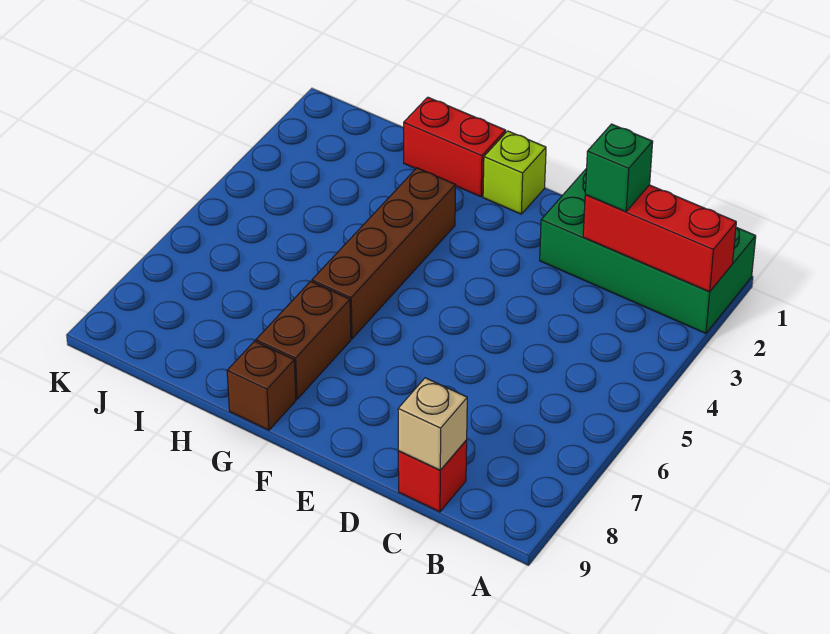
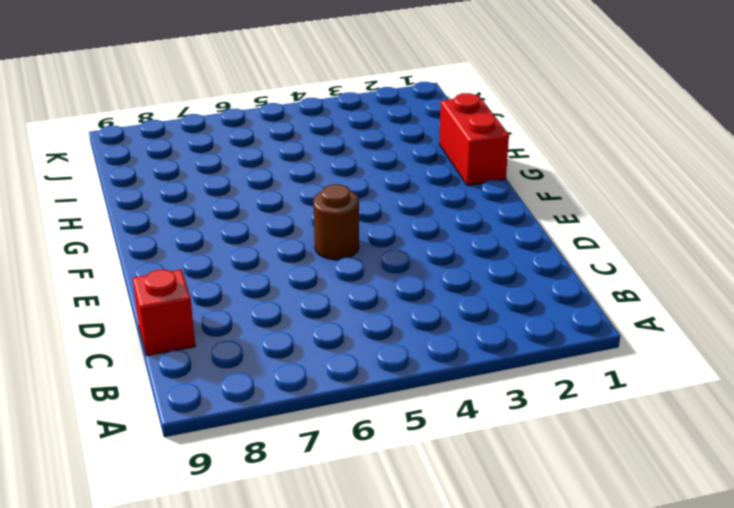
brown 1x1 round brick [313,184,359,260] -> none
none -> green 2x4 brick [540,168,756,333]
none -> lime 1x1 brick [483,131,546,214]

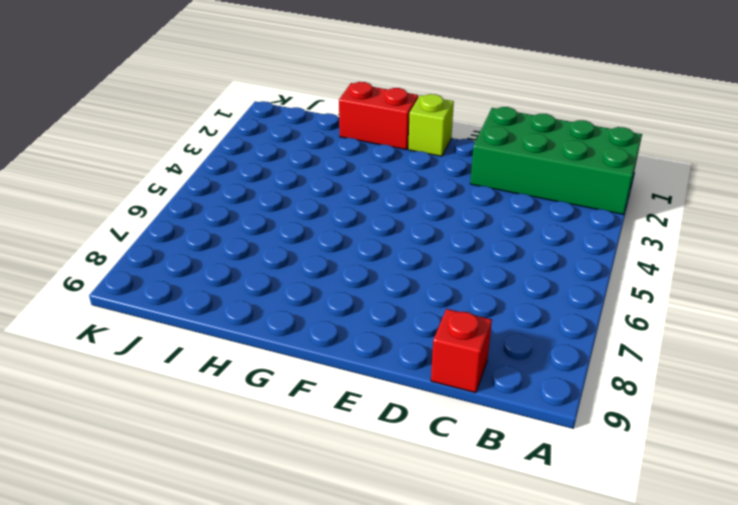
none -> brown 1x4 brick [312,168,456,339]
none -> brown 1x2 brick [256,281,351,399]

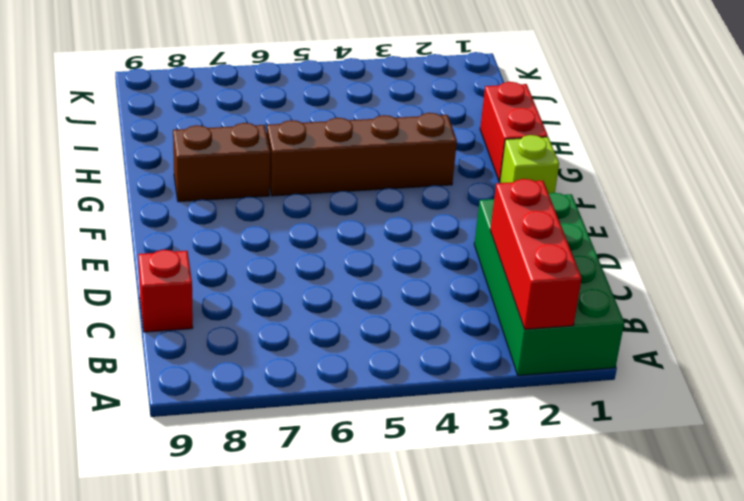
none -> brown 1x1 brick [227,341,296,430]
none -> tan 1x1 brick [398,378,467,470]

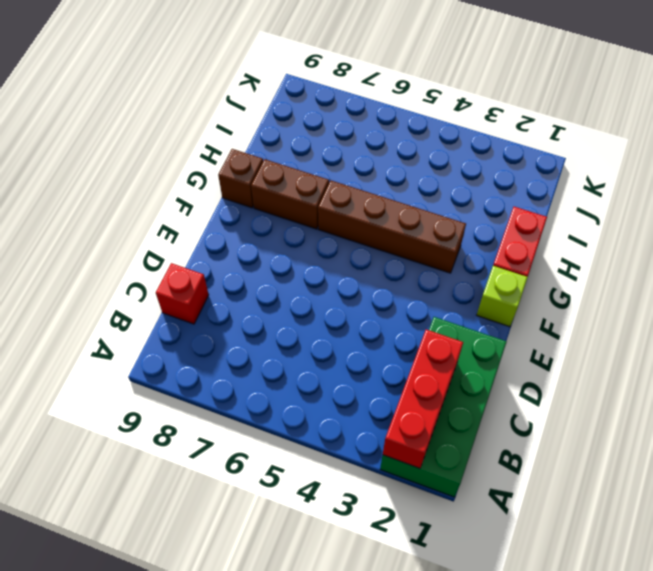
none -> tan 1x1 brick [398,378,467,470]
none -> green 1x1 brick [585,124,653,212]

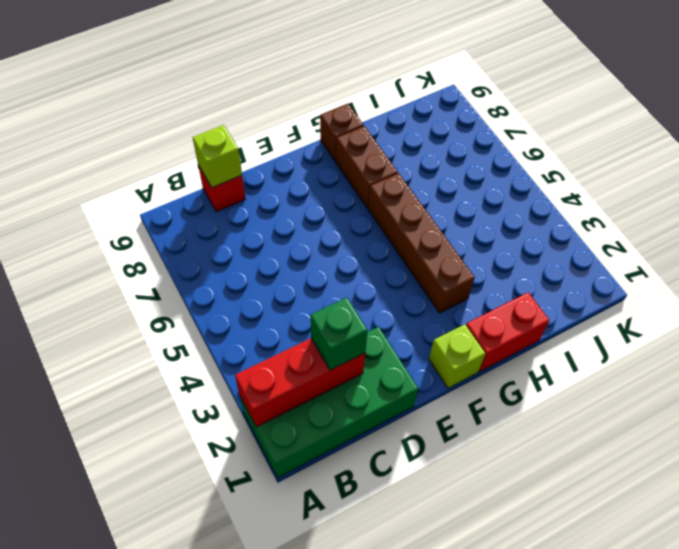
lime 1x1 brick [193,125,242,187] -> tan 1x1 brick [398,378,467,470]

